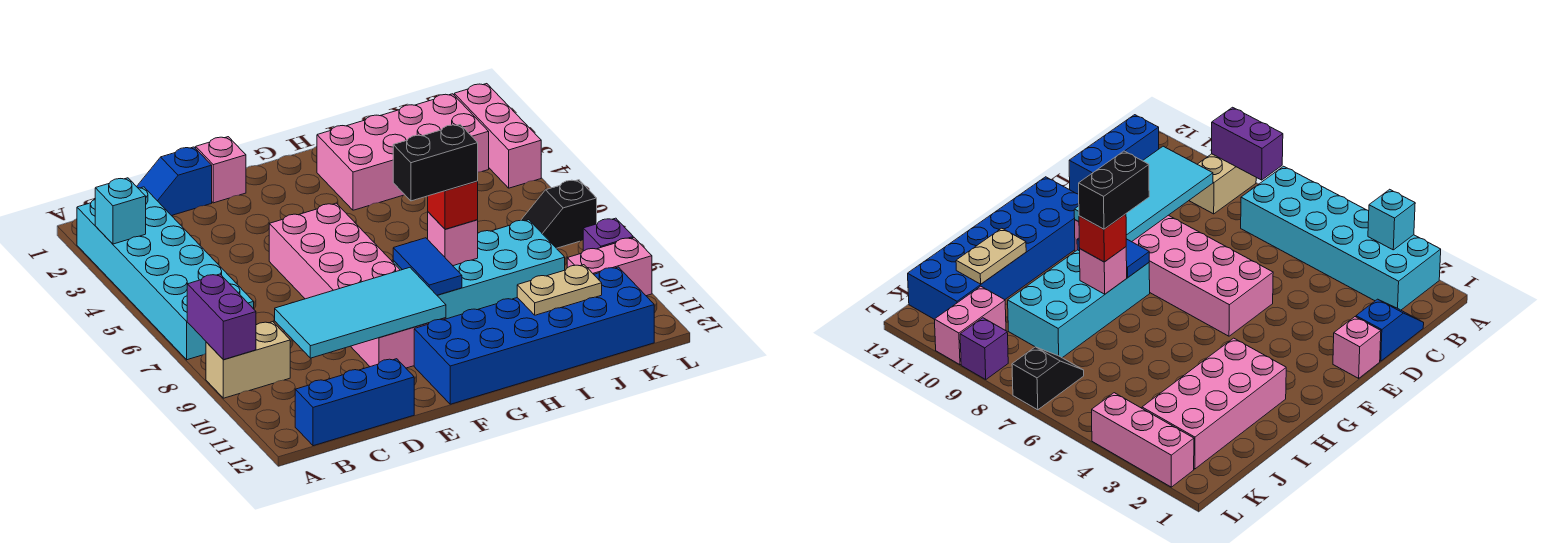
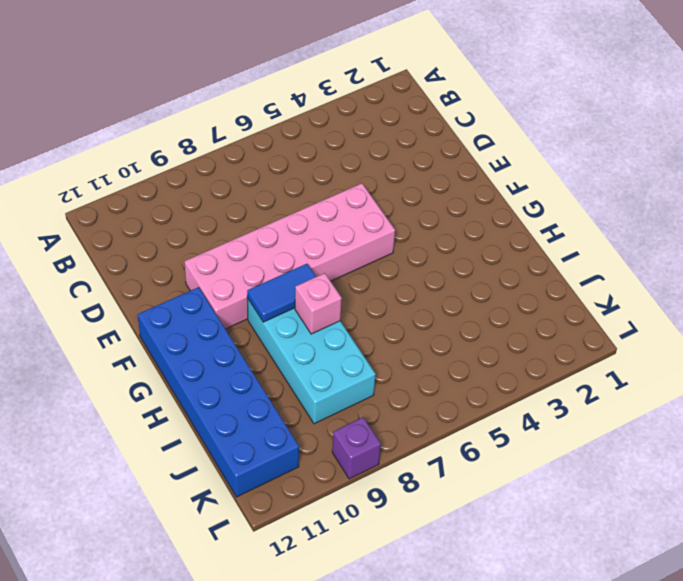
none -> cyan 2x6 brick [77,187,254,360]
none -> tan 1x2 brick [206,322,290,398]
none -> blue 1x3 brick [295,359,414,446]

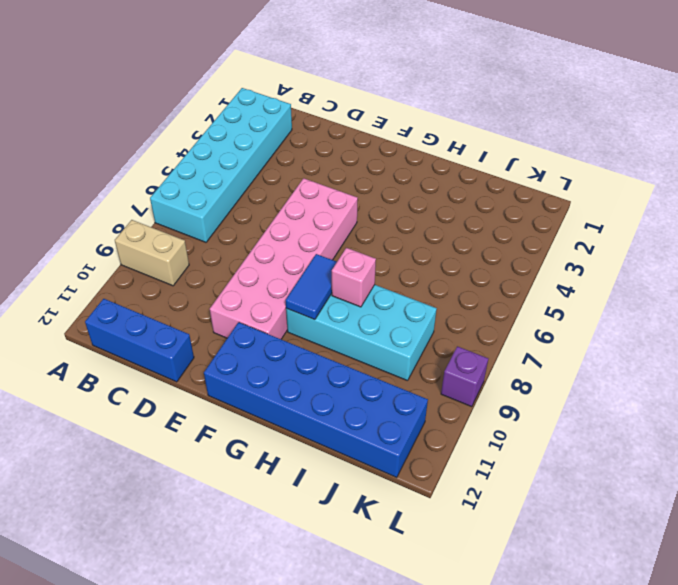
none -> blue 1x2 slope [137,147,212,216]
none -> pink 1x1 brick [196,137,246,203]
none -> pink 2x4 brick [317,94,489,210]

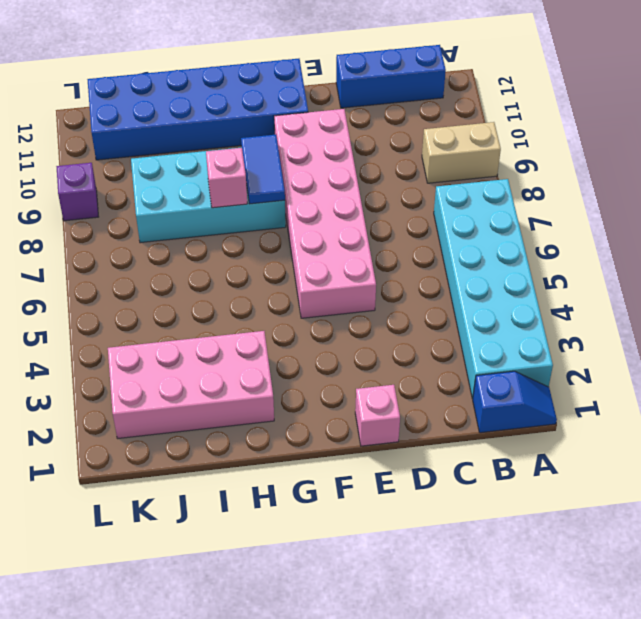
blue 1x2 slope [473,371,557,433] -> blue 1x2 slope moved to [137,147,212,216]
none -> black 1x2 slope [521,180,597,248]
none -> pink 1x2 brick [567,238,652,296]
none -> pink 1x3 brick [454,84,541,188]

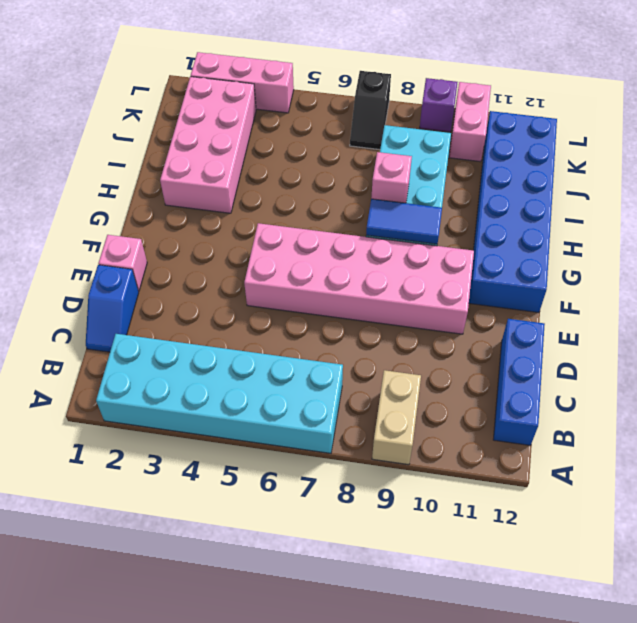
none -> cyan 1x1 brick [95,178,146,244]
none -> purple 1x2 brick [187,274,256,360]
none -> cyan 2x4 tile [275,268,446,358]

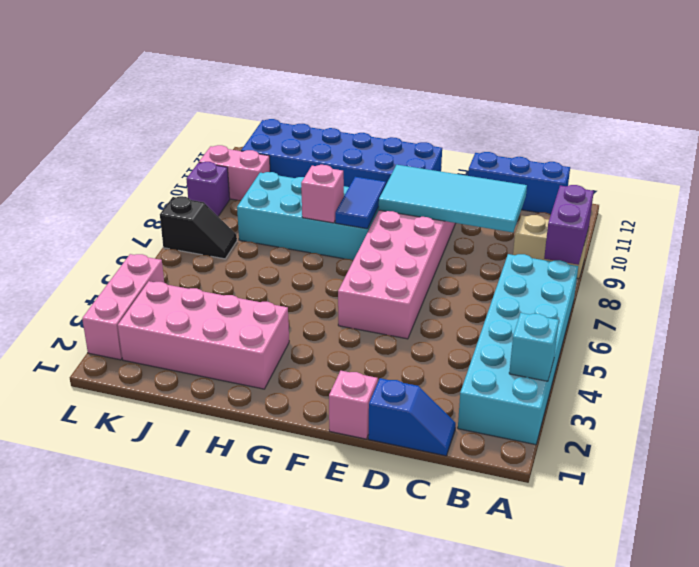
none -> tan 1x2 plate [517,265,602,315]
none -> red 1x1 brick [428,181,478,229]
none -> black 1x2 brick [393,125,478,201]

